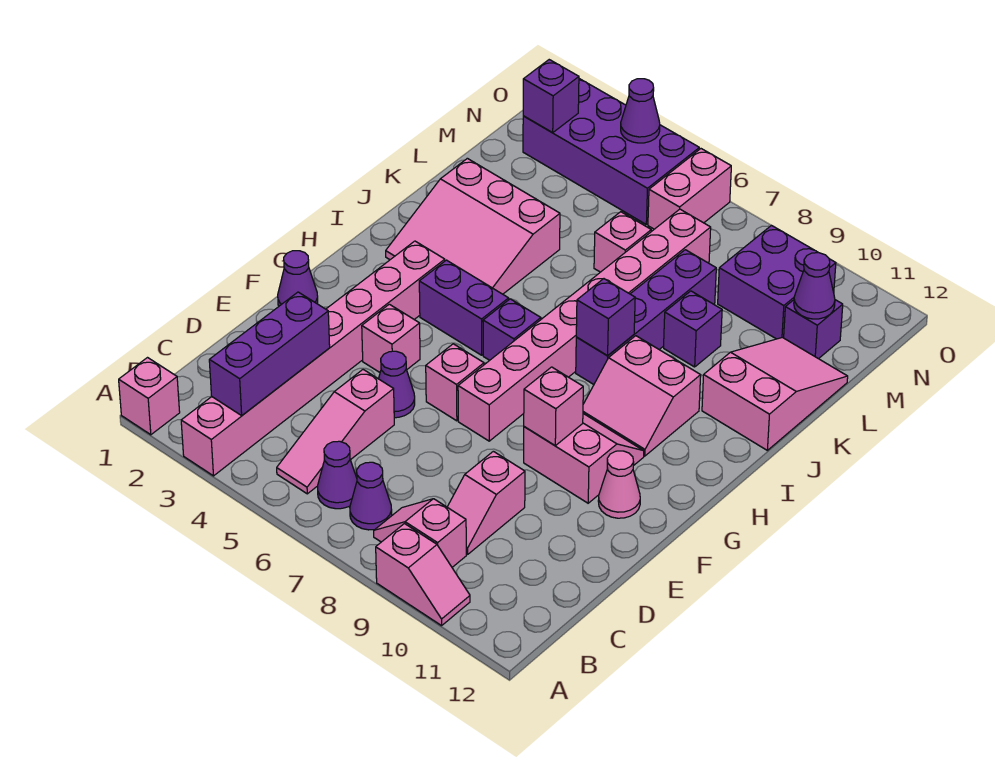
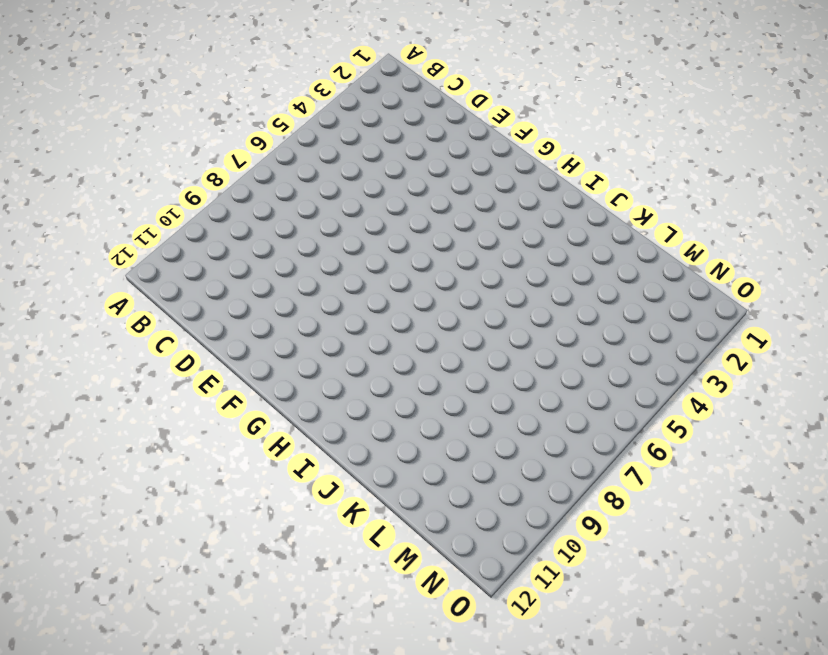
none -> pink 1x1 brick [119,358,180,435]
none -> pink 1x8 brick [181,241,445,476]
none -> pink 1x2 slope [376,524,470,626]
none -> pink 1x3 slope [277,370,394,494]

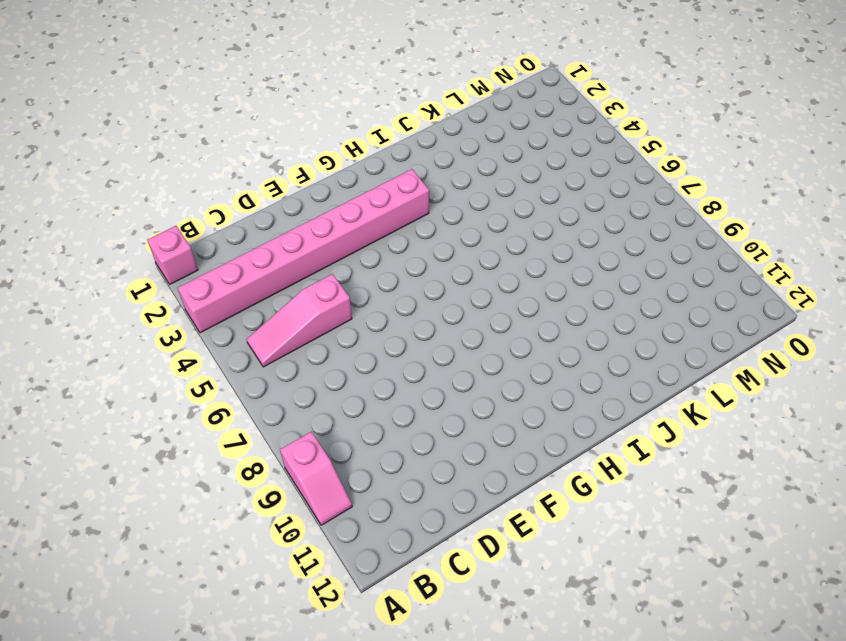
none -> purple 1x1 cone [317,441,357,509]
none -> purple 1x1 cone [350,462,392,530]
none -> pink 1x2 slope [374,499,466,567]
none -> pink 1x2 slope [447,451,525,554]

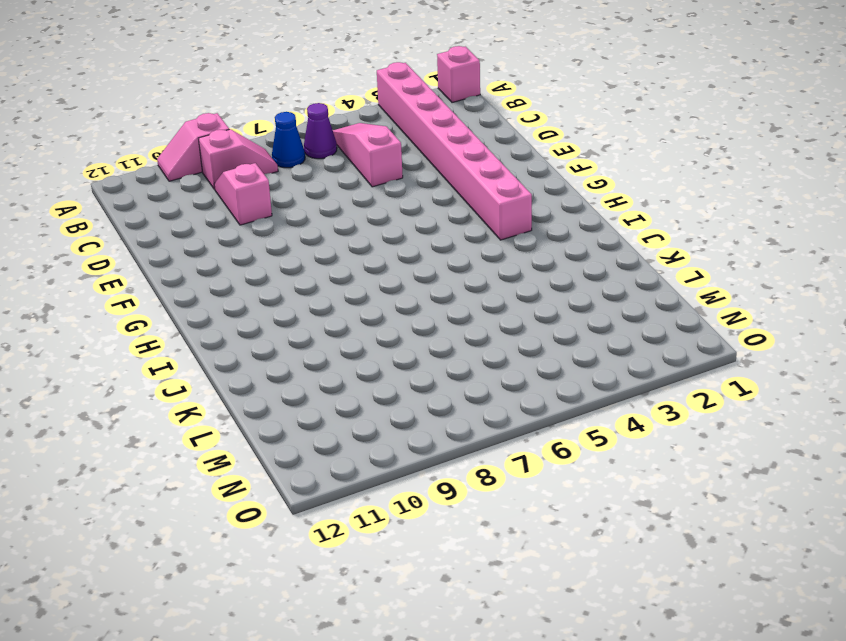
blue 1x1 cone [272,112,305,168] -> purple 1x1 cone [350,462,392,530]
none -> purple 1x1 cone [379,351,415,418]
none -> purple 1x1 cone [278,251,318,306]
none -> pink 1x1 brick [362,304,420,372]
none -> pink 1x1 brick [426,344,484,421]

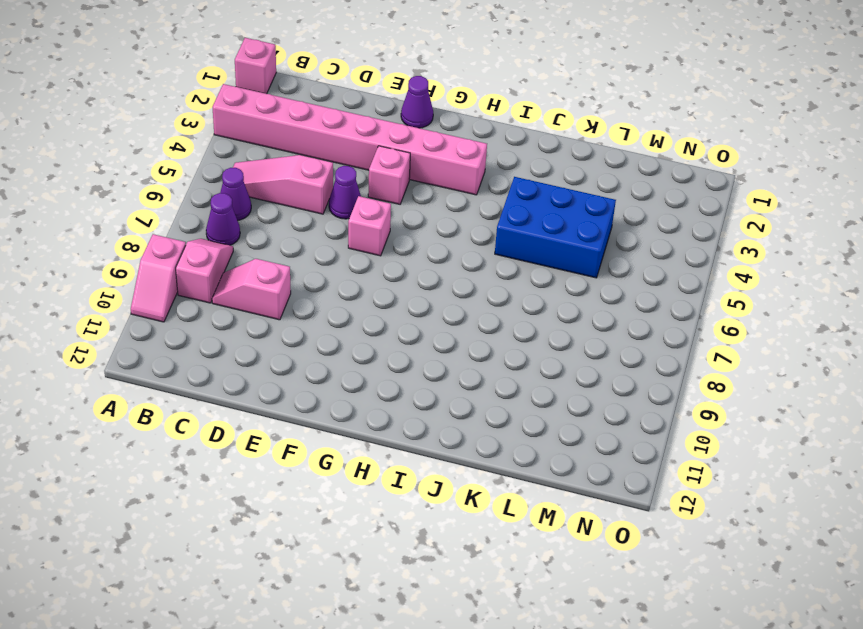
blue 2x3 brick [495,177,616,278] -> pink 3x3 slope [386,158,560,294]
none -> pink 1x8 brick [458,209,711,441]
none -> pink 2x2 slope [524,414,644,503]
none -> pink 1x1 cone [598,451,640,518]
none -> purple 1x2 brick [419,260,509,355]

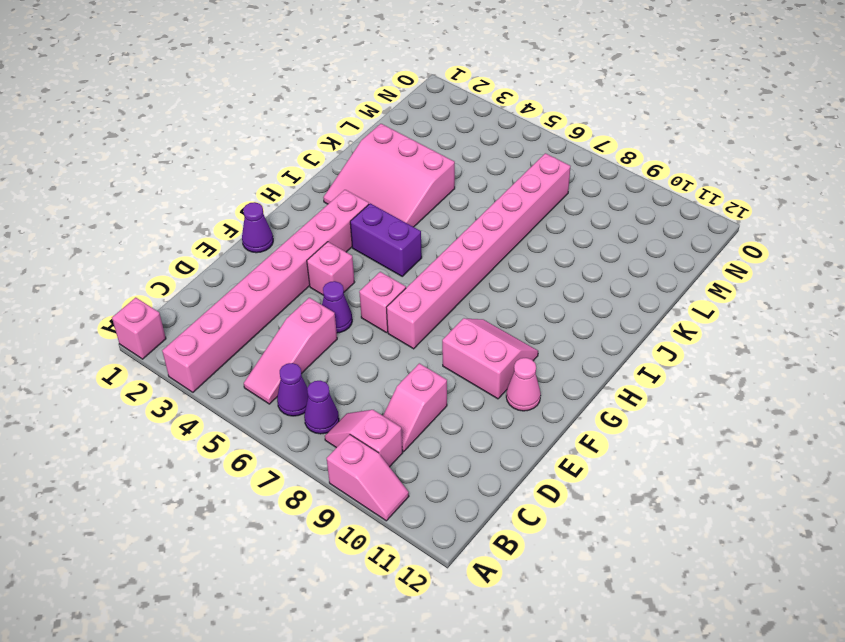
none -> purple 1x1 brick [483,299,541,360]
none -> pink 2x2 slope [583,336,701,456]
none -> purple 1x4 brick [576,250,716,384]
none -> pink 2x3 slope [702,337,848,450]

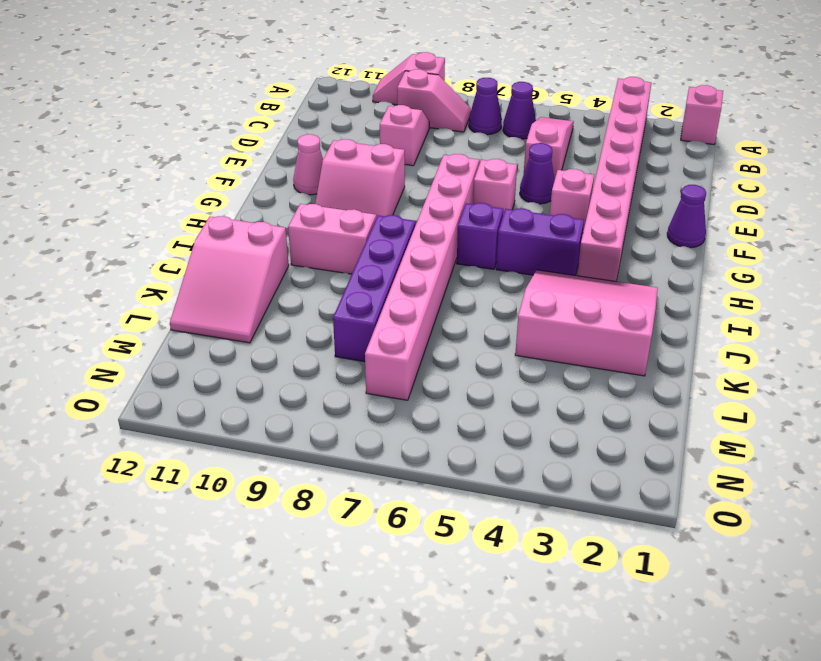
none -> purple 1x1 brick [664,291,722,367]
none -> pink 1x1 brick [594,212,651,272]
none -> purple 2x2 brick [718,225,836,339]
none -> purple 1x1 brick [784,300,843,359]

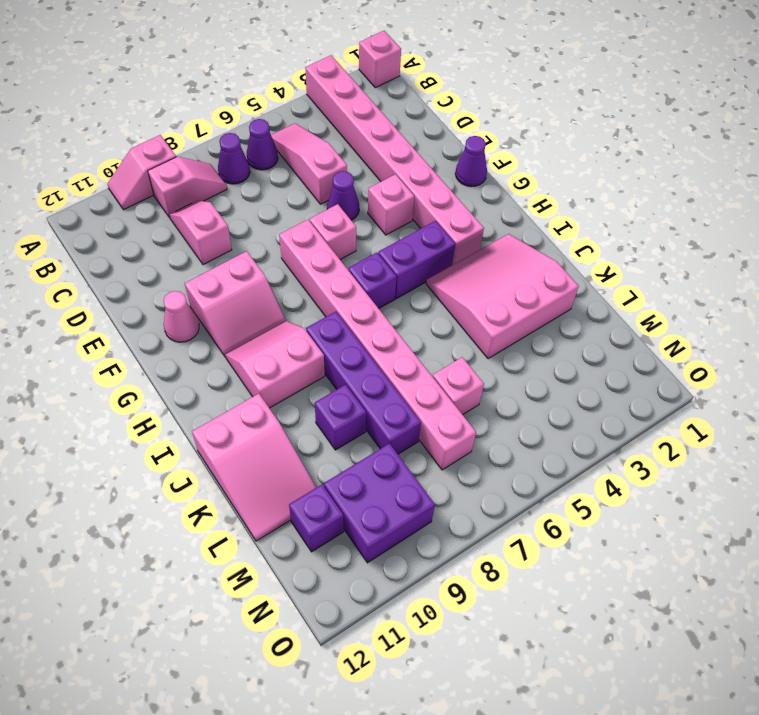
none -> purple 2x4 brick [523,79,699,224]
none -> pink 1x2 brick [648,149,731,229]
none -> purple 1x3 brick [209,292,330,415]
none -> pink 1x1 brick [524,367,583,446]

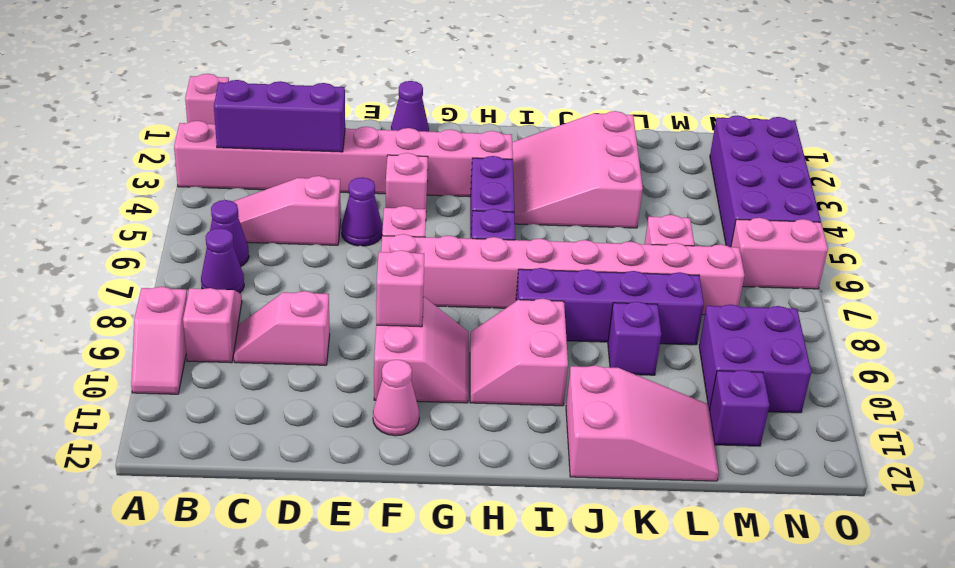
none -> purple 1x1 brick [576,279,635,356]
none -> purple 1x1 cone [794,253,835,319]
none -> purple 1x1 brick [523,60,579,132]
none -> purple 1x1 cone [621,79,660,143]

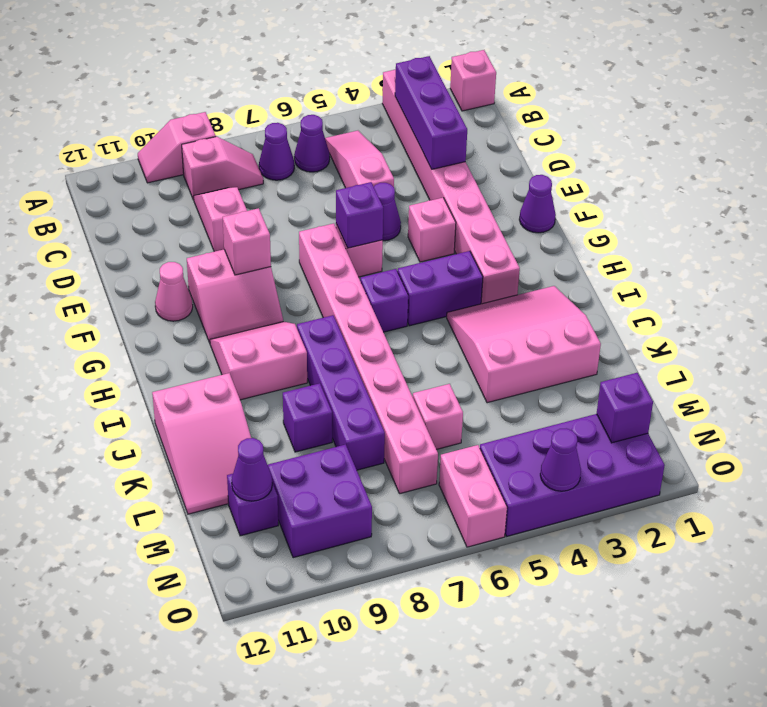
purple 1x1 brick [336,182,383,248] -> purple 1x1 brick moved to [576,279,635,356]

